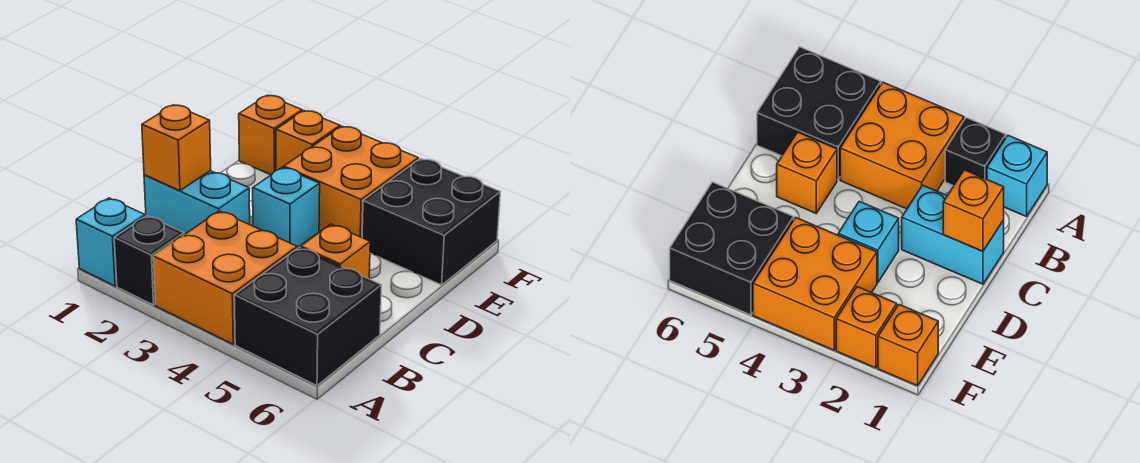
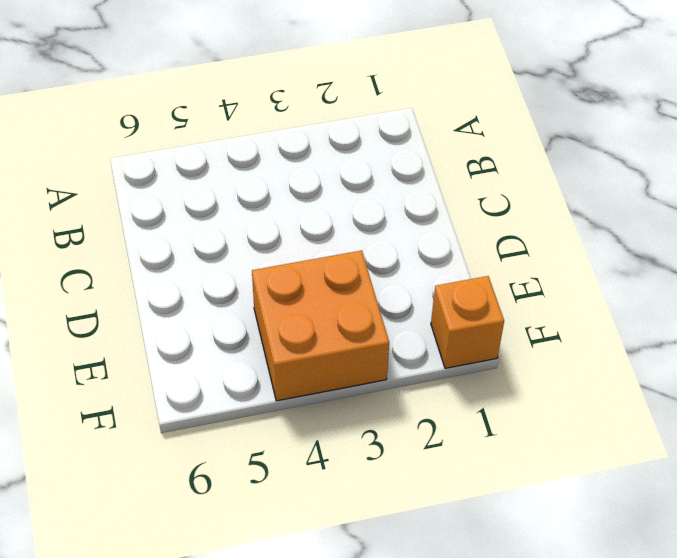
none -> cyan 1x1 brick [76,198,145,286]
none -> black 1x1 brick [114,216,184,305]
none -> orange 2x2 brick [153,211,297,344]

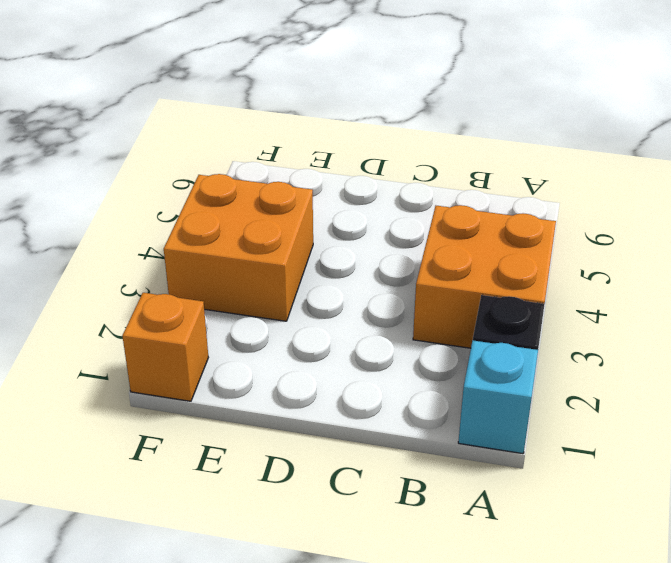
none -> black 2x2 brick [234,247,381,386]
none -> cyan 1x2 brick [144,171,250,235]
none -> orange 1x1 brick [301,224,370,279]

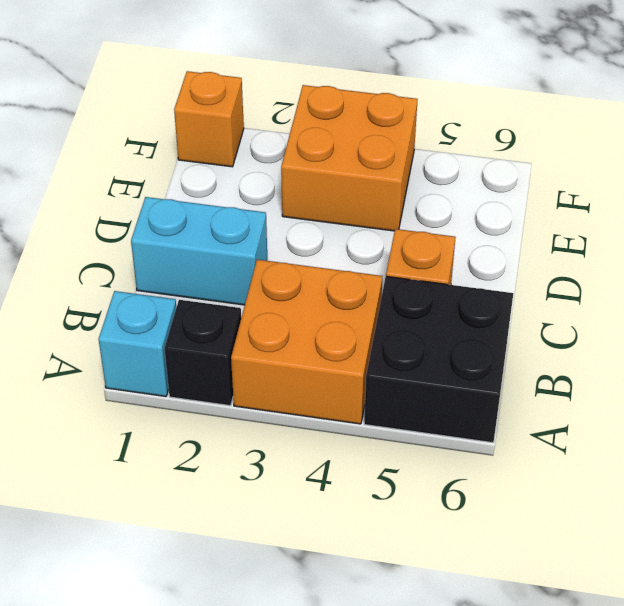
none -> cyan 1x1 brick [253,167,320,248]
none -> black 2x2 brick [362,159,500,285]
none -> orange 1x1 brick [276,111,340,170]

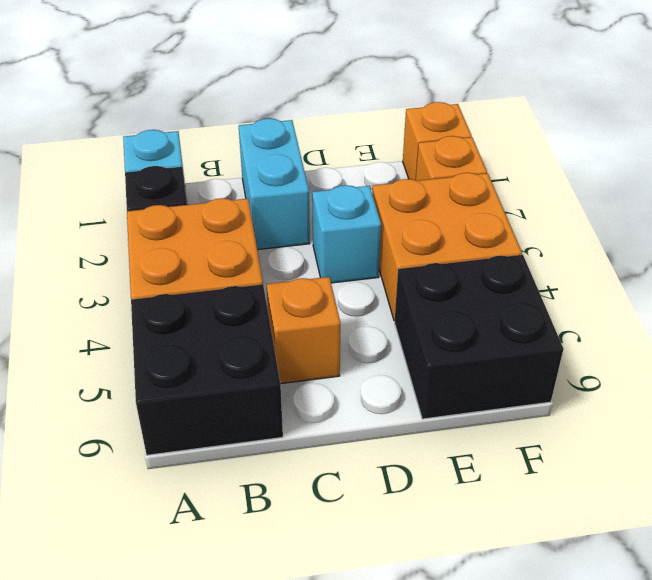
none -> orange 1x1 brick [142,105,211,191]

